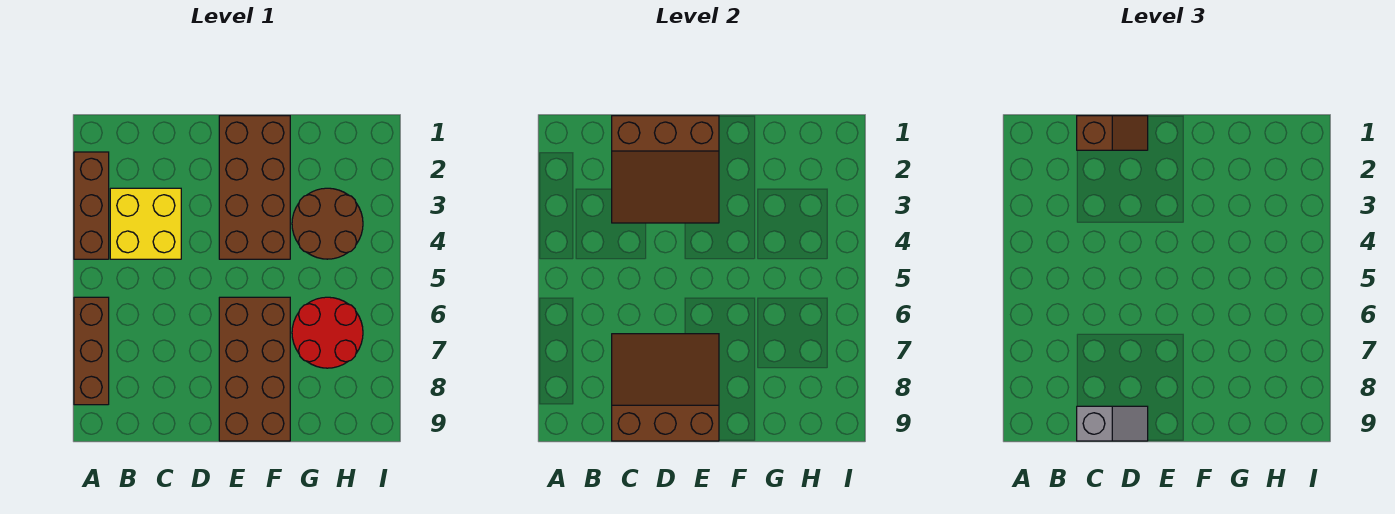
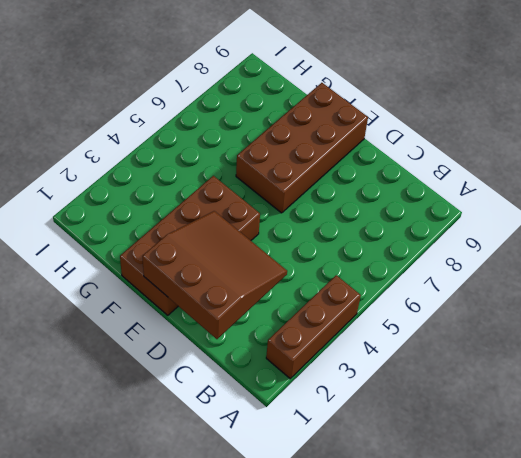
none -> brown 1x3 brick [74,297,109,405]
none -> yellow 2x2 brick [110,188,181,259]

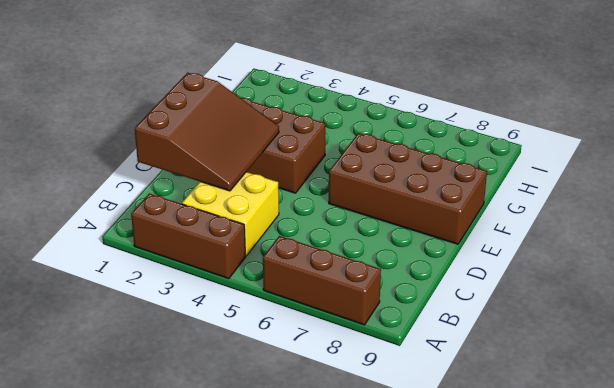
none -> brown 2x2 round brick [292,188,363,259]
none -> red 2x2 round brick [292,297,363,368]

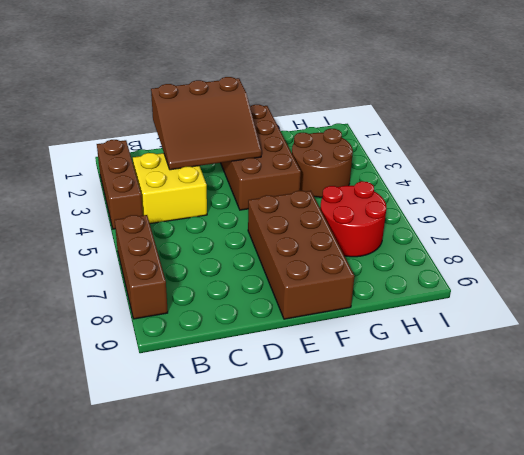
none -> brown 3x3 slope [612,334,719,441]
none -> brown 1x2 slope [1077,116,1148,150]

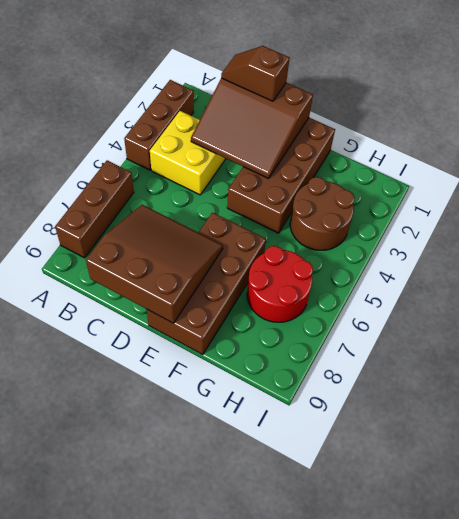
brown 1x2 slope [221,46,290,101] -> brown 1x2 slope turned to [1077,116,1148,150]
none -> grey 1x2 slope [1077,406,1148,441]

